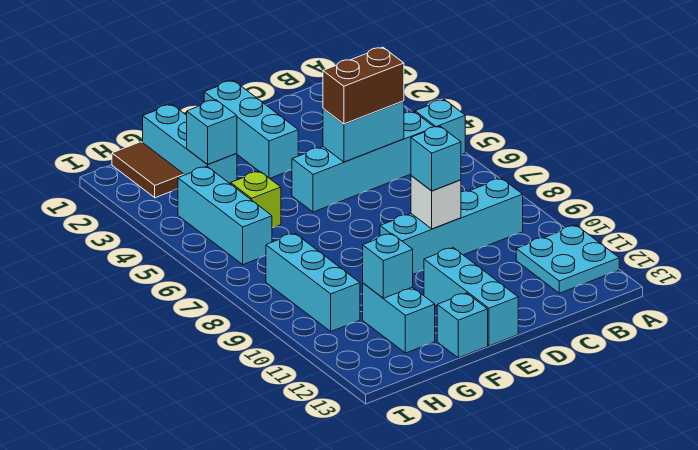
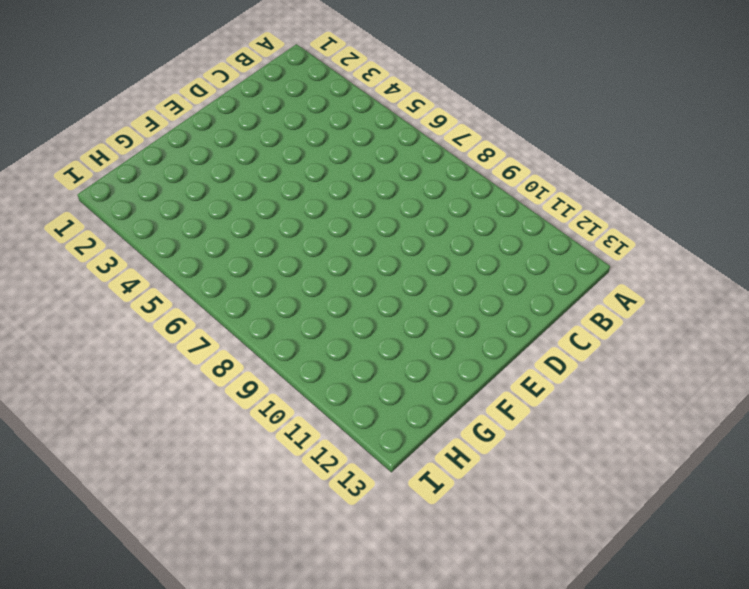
none -> cyan 1x1 brick [415,100,465,155]
none -> cyan 2x2 plate [516,225,619,293]
none -> cyan 1x4 brick [292,111,434,212]

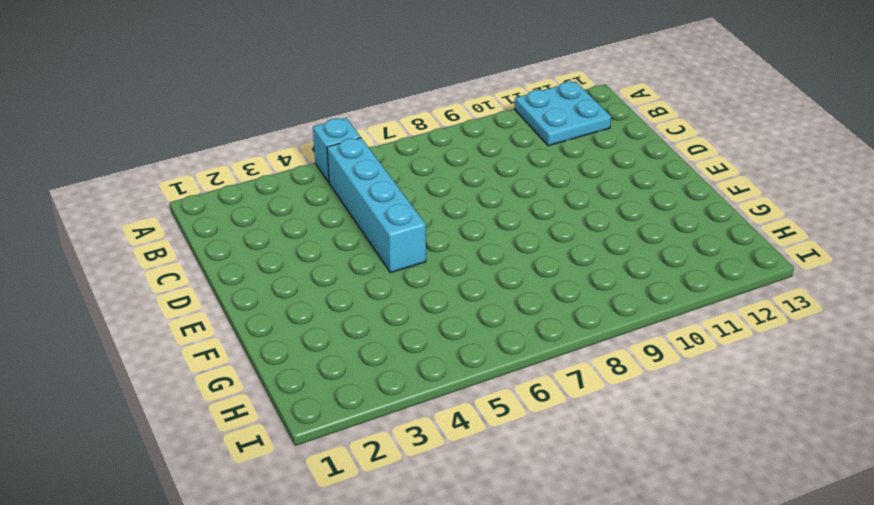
none -> cyan 1x4 brick [380,178,523,274]
none -> cyan 1x3 brick [204,80,298,178]
none -> cyan 1x3 brick [424,248,518,346]

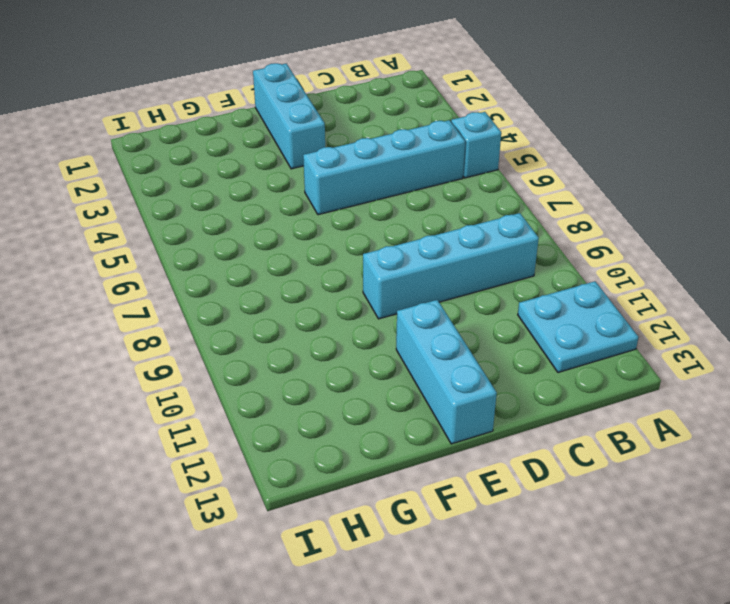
none -> cyan 1x1 brick [437,293,488,358]
none -> cyan 1x3 brick [143,104,237,184]
none -> lime 1x1 brick [231,171,281,228]

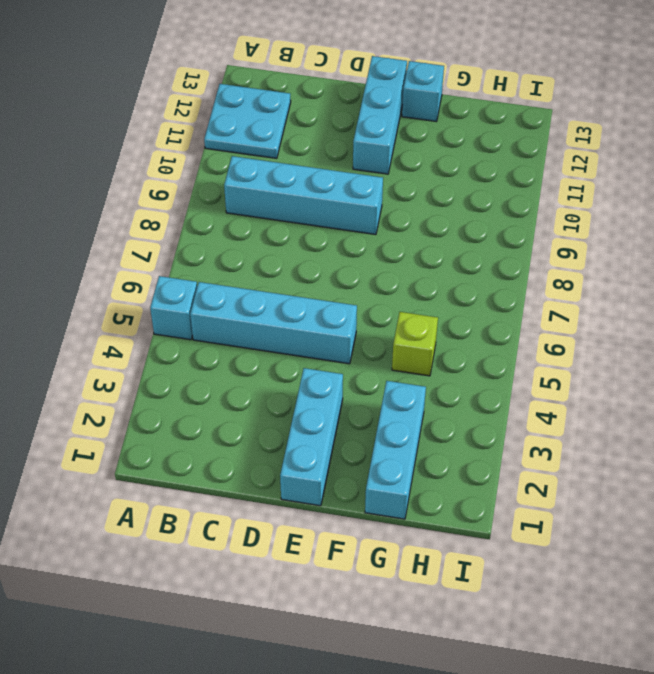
none -> cyan 1x2 brick [363,283,435,353]
none -> brown 1x2 tile [112,142,184,198]
none -> cyan 1x3 brick [178,167,272,265]

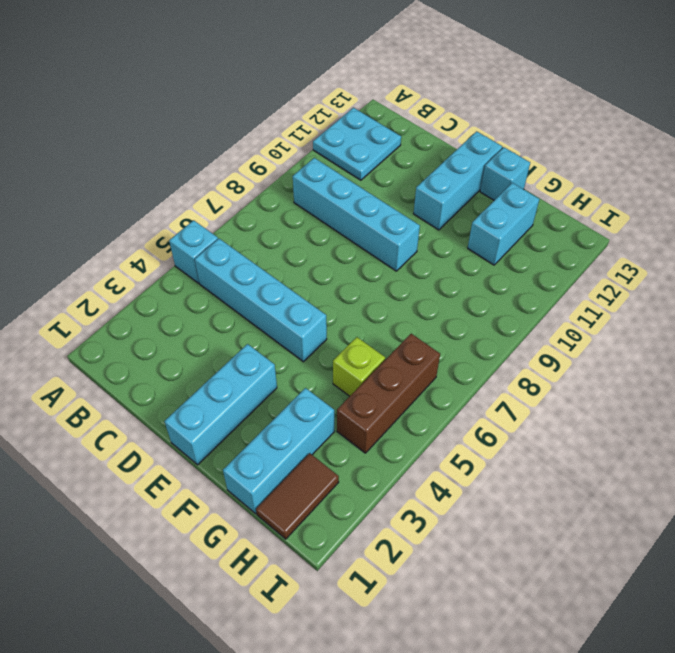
brown 1x3 brick [337,334,440,453] -> cyan 1x3 brick [178,167,272,265]
none -> cyan 1x3 brick [266,234,360,331]
none -> cyan 1x2 brick [323,101,404,162]
none -> white 1x1 brick [411,176,461,229]

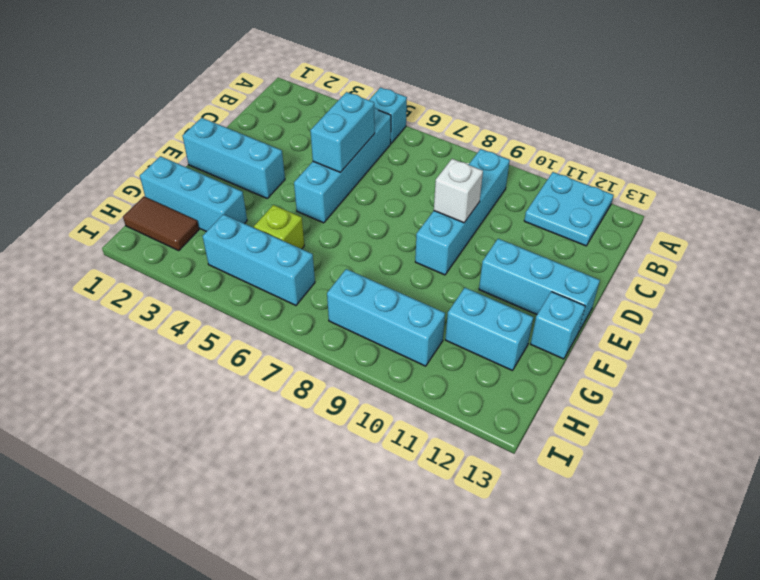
none -> cyan 1x1 brick [187,100,237,165]
none -> cyan 1x1 brick [363,234,413,298]
none -> brown 1x2 brick [323,47,404,124]

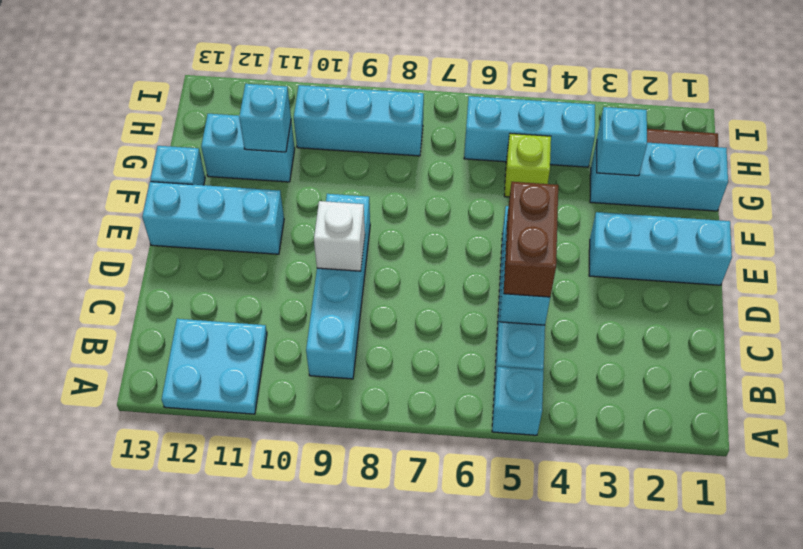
none -> cyan 1x1 brick [411,126,461,191]

